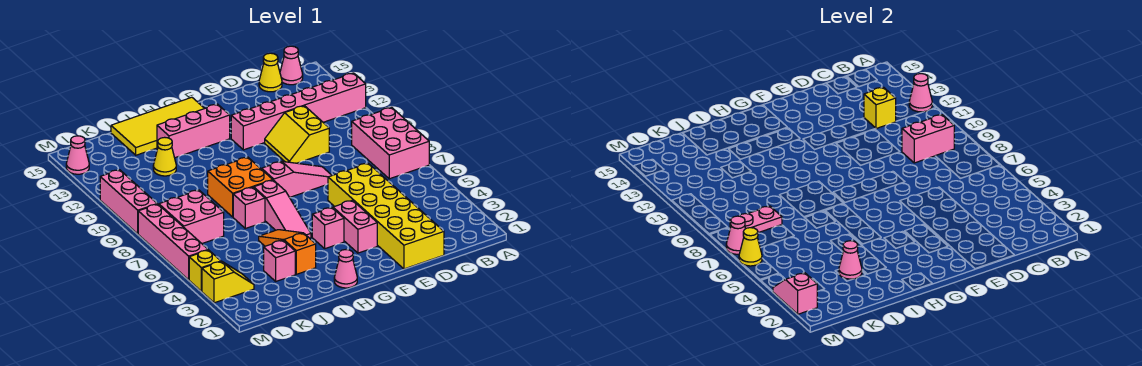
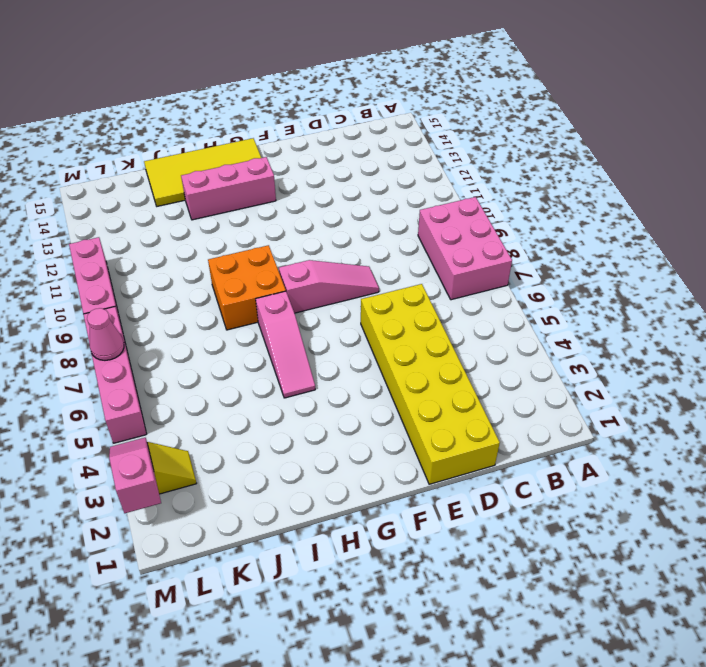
none -> pink 1x6 brick [231,73,366,150]
none -> pink 1x1 cone [280,46,303,85]
none -> yellow 1x1 cone [259,53,282,92]
none -> yellow 2x2 slope [265,106,329,163]

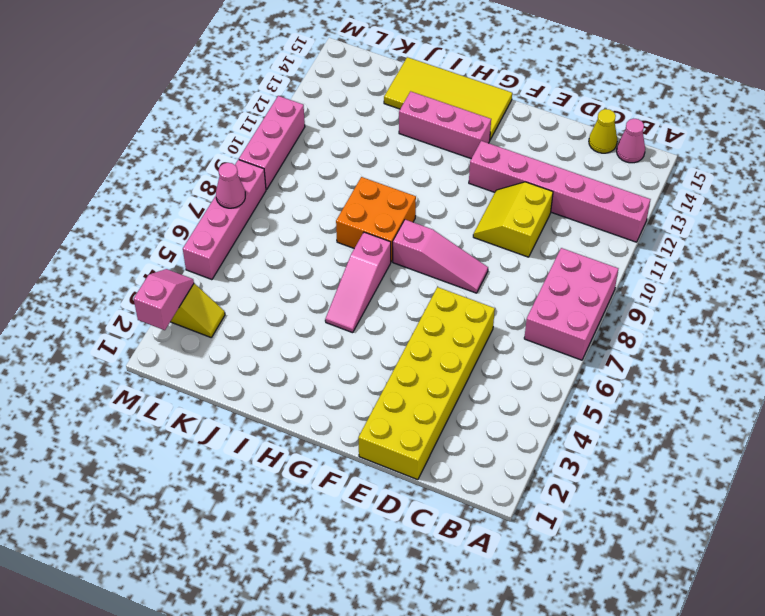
none -> pink 1x2 brick [333,200,377,253]
none -> pink 1x1 brick [312,208,344,249]
none -> pink 1x1 cone [334,250,357,288]
none -> orange 1x3 slope [259,230,316,274]

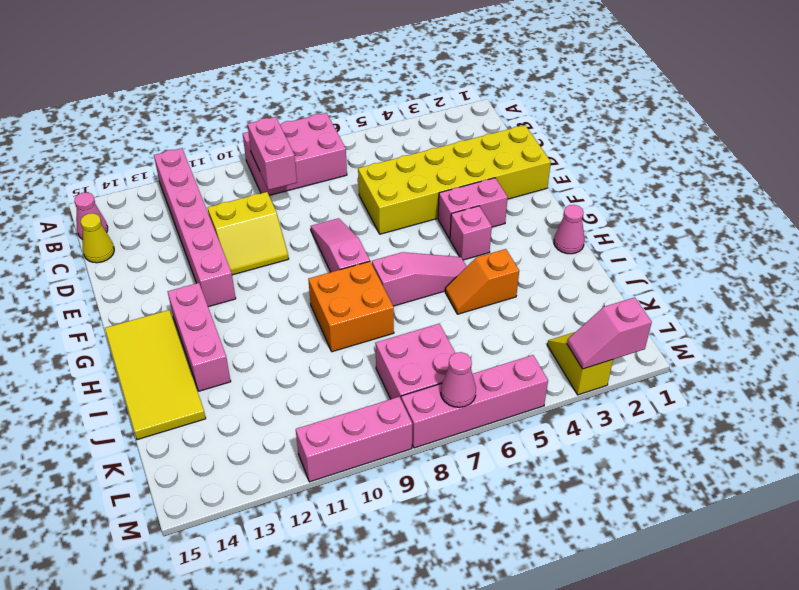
orange 1x2 slope [445,249,519,314] -> orange 1x3 slope [259,230,316,274]
none -> pink 1x1 brick [233,187,265,229]
none -> pink 1x1 brick [264,240,295,281]
none -> yellow 1x1 cone [153,137,176,176]
none -> yellow 1x1 brick [189,250,221,291]

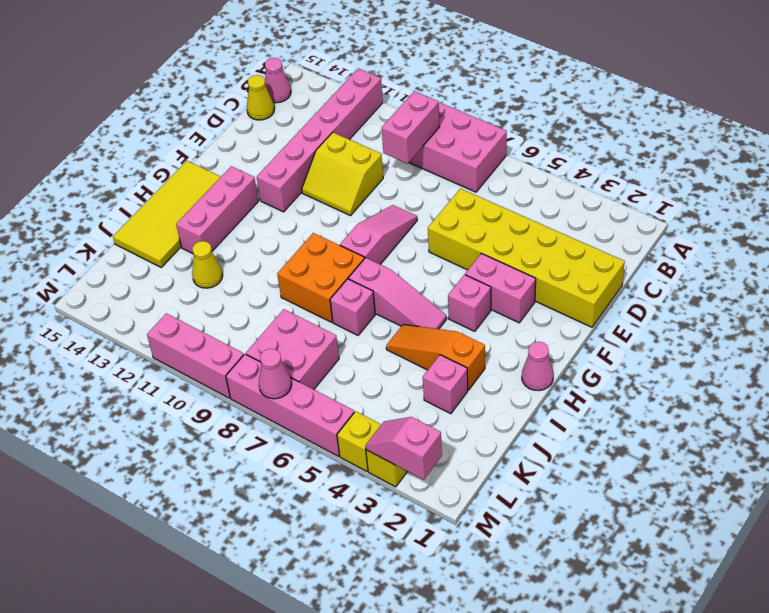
none -> pink 1x1 cone [66,136,89,174]
none -> pink 1x1 cone [909,74,932,112]
none -> yellow 1x1 brick [864,87,896,129]
none -> pink 1x1 cone [839,241,862,279]

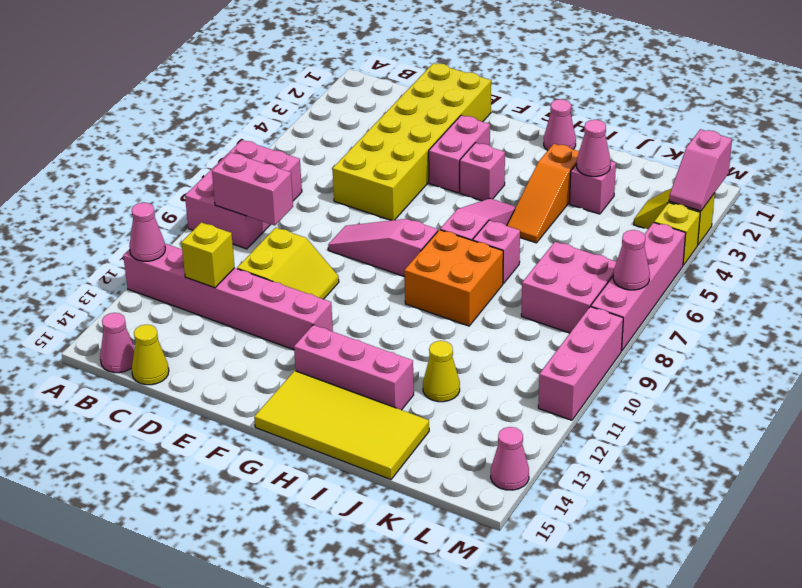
none -> pink 1x2 plate [730,206,782,233]
none -> yellow 1x1 cone [739,228,762,266]

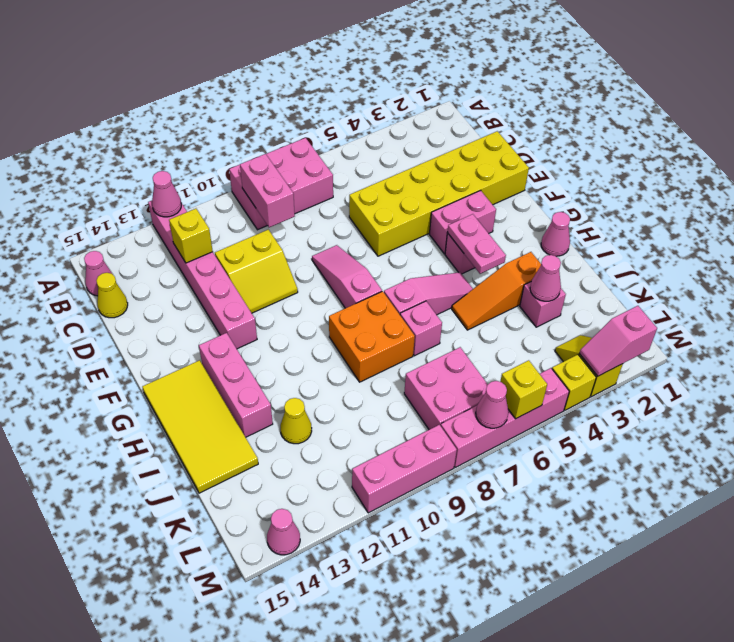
pink 1x2 plate [447,214,506,274] -> pink 1x2 plate moved to [730,206,782,233]
yellow 1x1 brick [500,360,547,419] -> yellow 1x1 cone [739,228,762,266]

